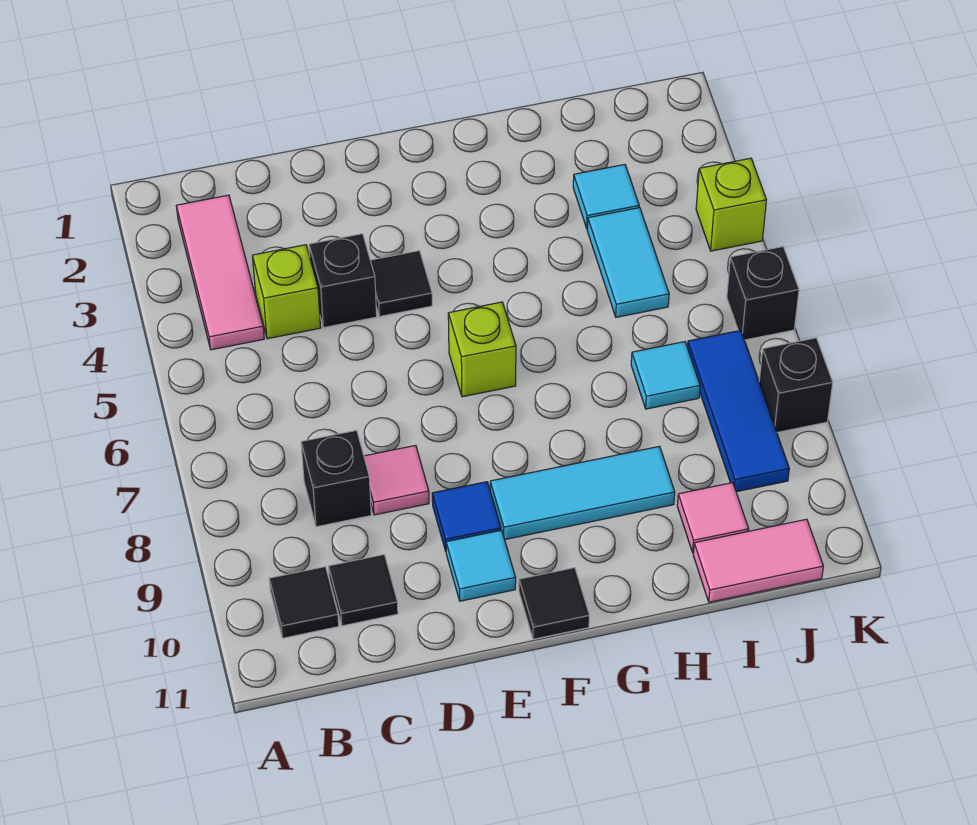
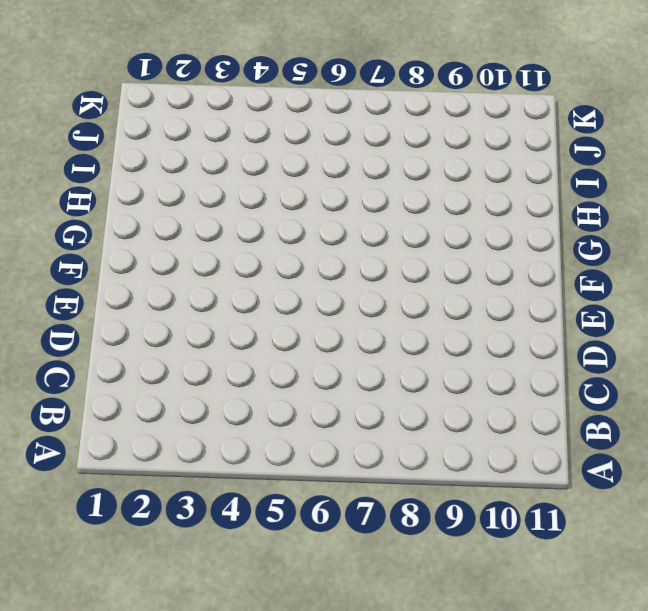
none -> pink 1x3 tile [176,195,264,350]
none -> black 1x1 tile [269,567,339,638]
none -> lime 1x1 brick [252,245,321,339]

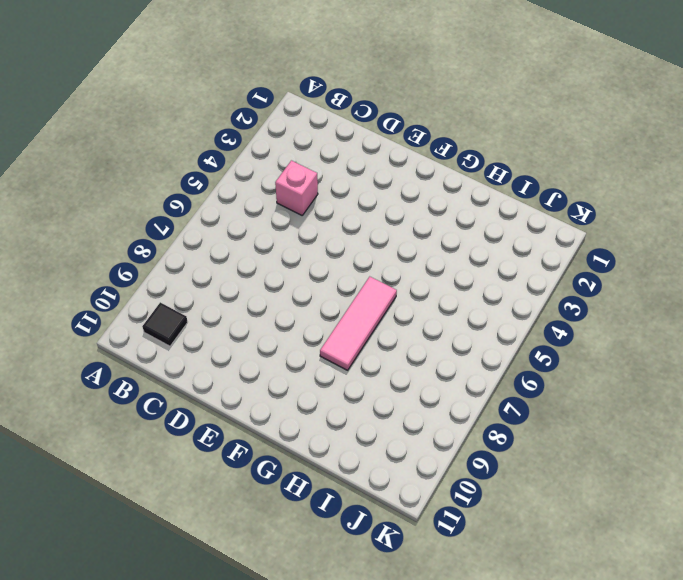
pink 1x1 brick [275,160,318,215] -> lime 1x1 brick [252,245,321,339]
pink 1x3 tile [320,277,397,370] -> pink 1x3 tile moved to [176,195,264,350]
none -> black 1x1 brick [301,430,371,527]
none -> black 1x1 tile [329,555,398,626]
none -> black 1x1 brick [309,234,377,328]

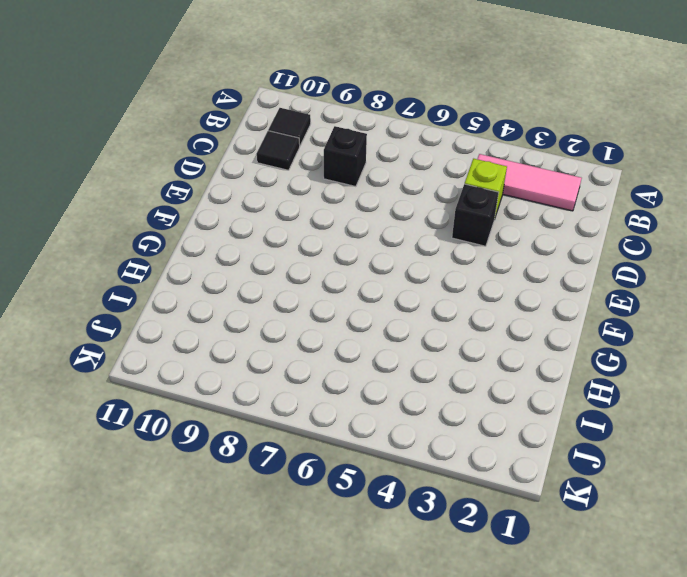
none -> pink 1x1 tile [364,445,429,515]
none -> black 1x1 tile [370,251,432,317]
none -> blue 1x1 tile [432,482,501,551]

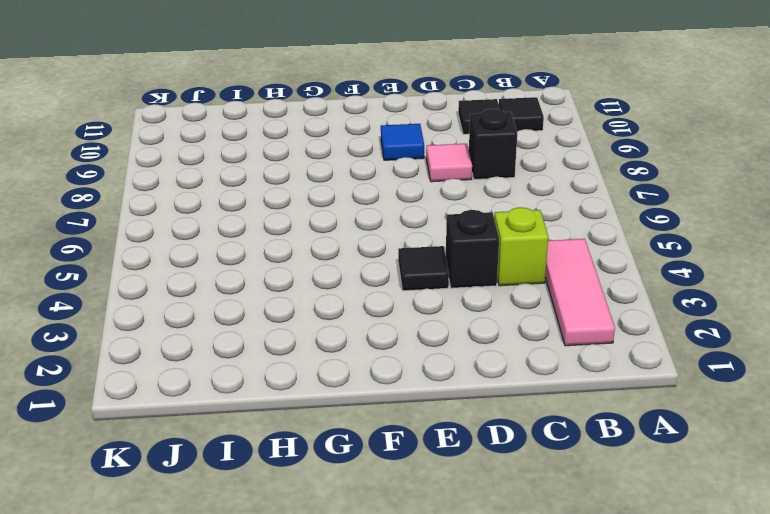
none -> cyan 1x1 tile [446,530,516,601]
none -> lime 1x1 brick [448,302,516,397]
none -> cyan 1x3 tile [490,446,675,540]

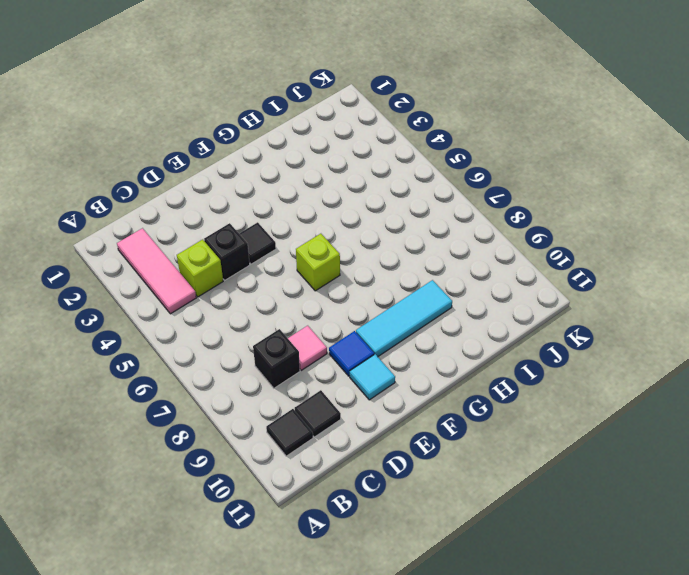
none -> black 1x1 tile [519,568,589,639]
none -> cyan 1x1 tile [573,165,639,228]
none -> cyan 1x2 tile [587,208,669,317]

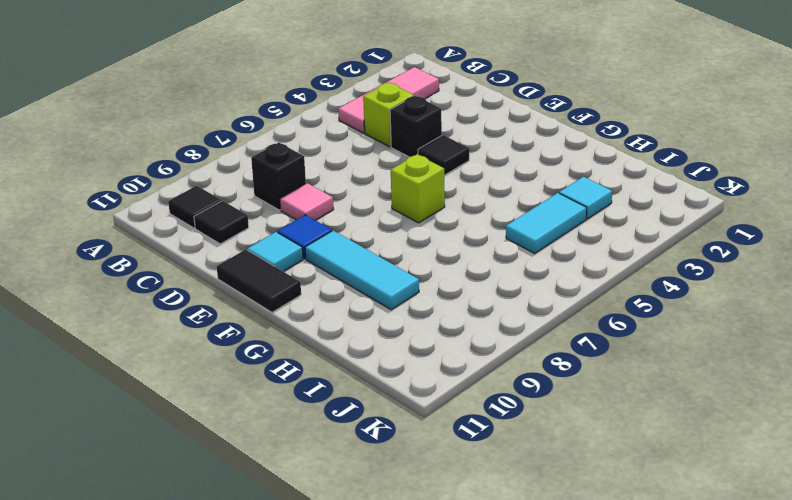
black 1x2 tile [217,249,301,312] -> black 1x1 tile [519,568,589,639]
none -> cyan 1x1 tile [631,342,700,409]
none -> pink 1x1 tile [677,483,749,552]
none -> pink 1x2 tile [693,519,823,602]

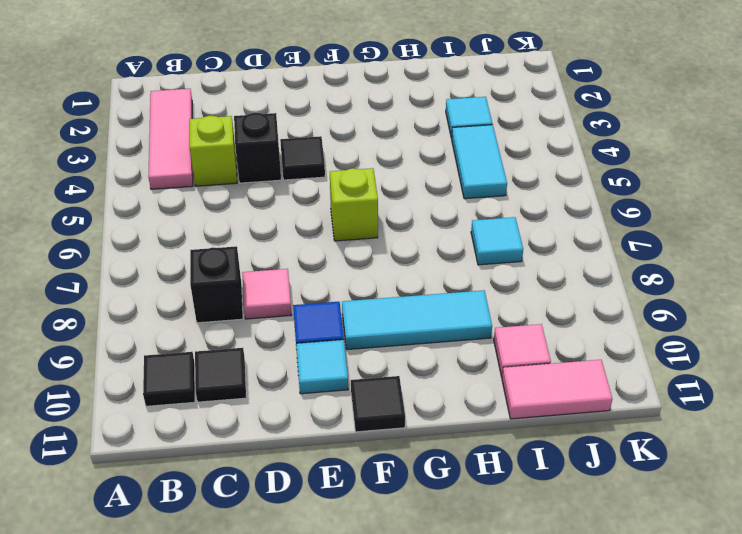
none -> blue 1x3 tile [687,330,789,492]
none -> lime 1x1 brick [696,158,766,251]
none -> black 1x1 brick [727,247,799,340]

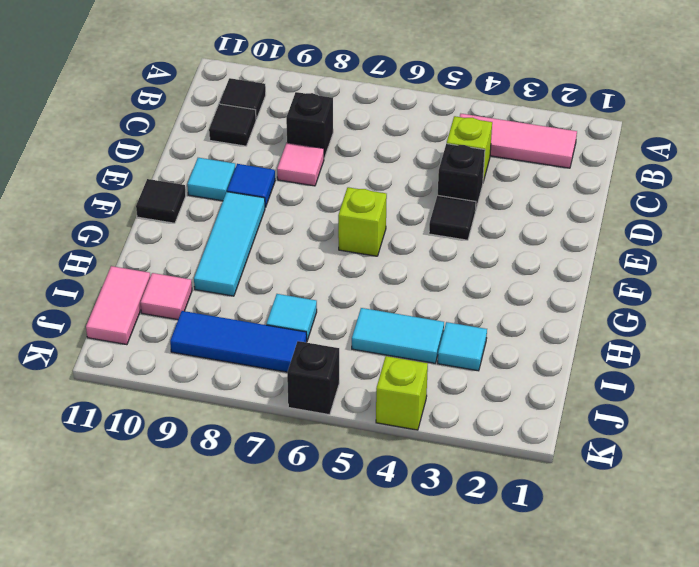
none -> black 1x1 brick [759,338,833,432]

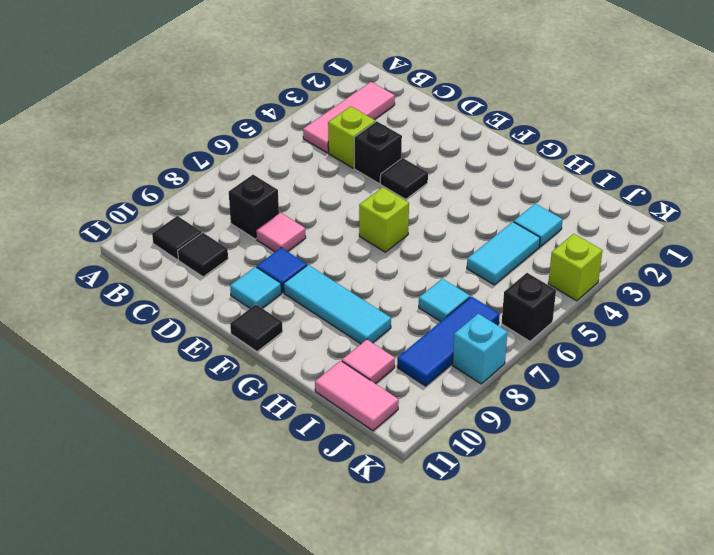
cyan 1x1 brick [452,314,507,384] -> black 1x1 brick [759,338,833,432]

